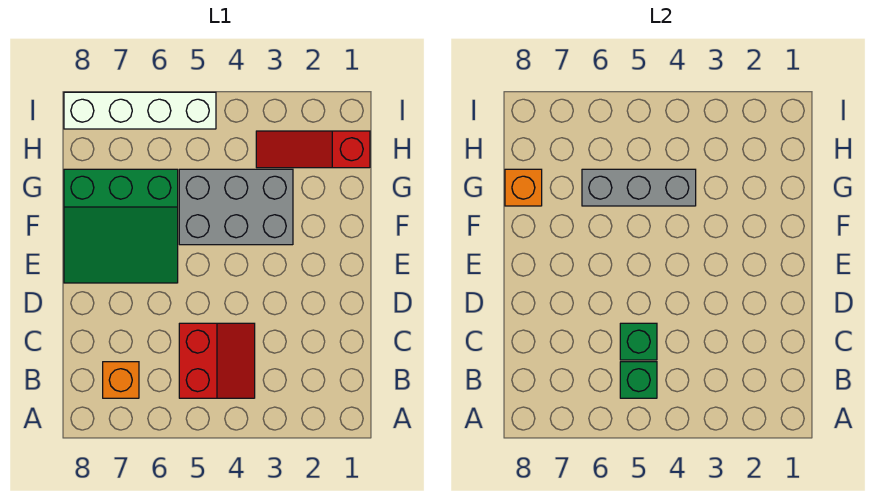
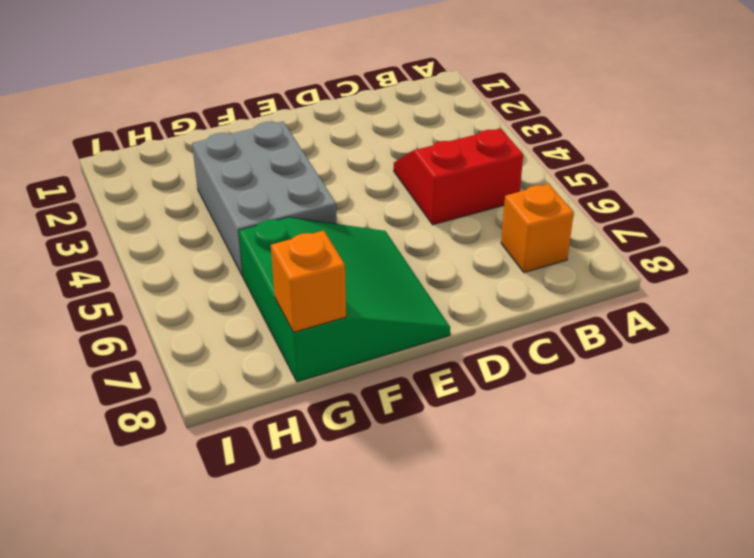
none -> red 1x3 slope [256,131,370,168]
none -> white 1x4 brick [64,92,216,129]

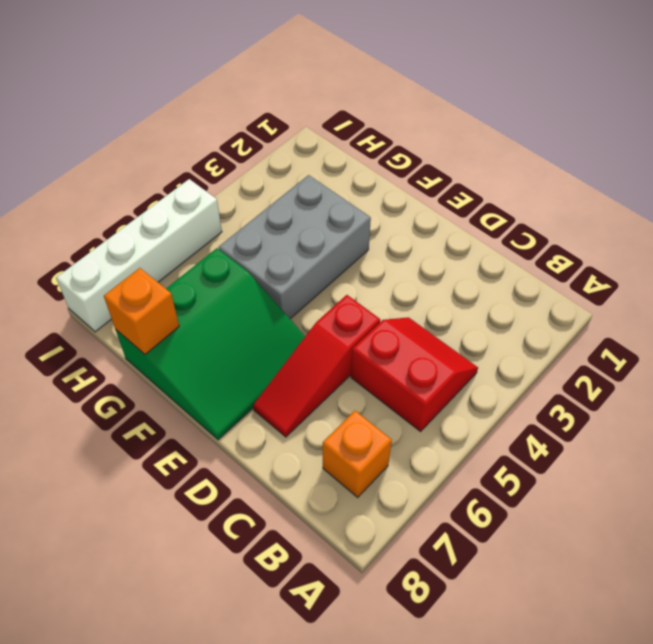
red 1x3 slope [253,295,380,437] -> red 1x3 slope moved to [256,131,370,168]
none -> green 1x1 brick [620,362,657,398]
none -> green 1x1 brick [620,323,657,360]

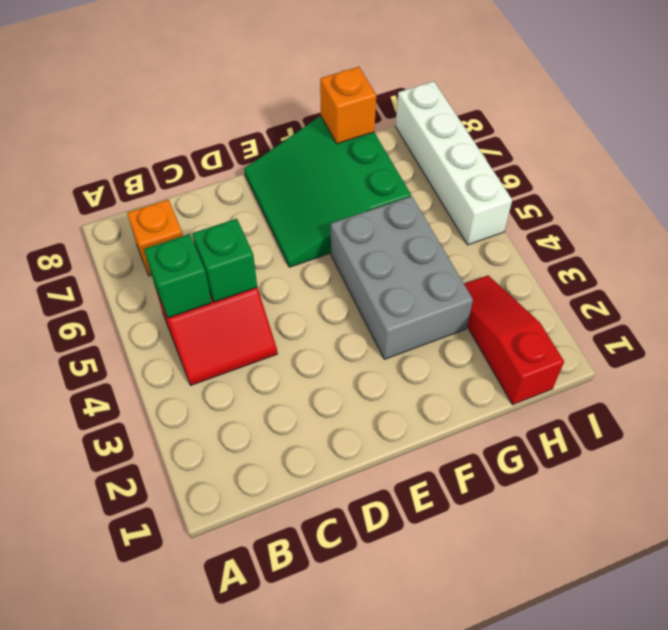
none -> grey 1x3 brick [582,169,696,206]

